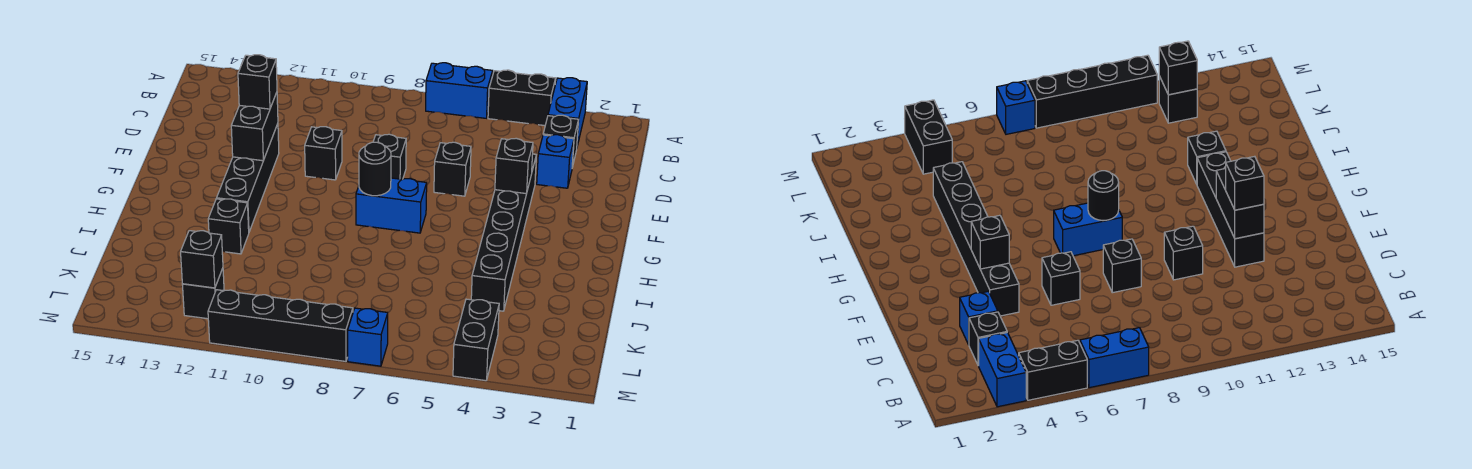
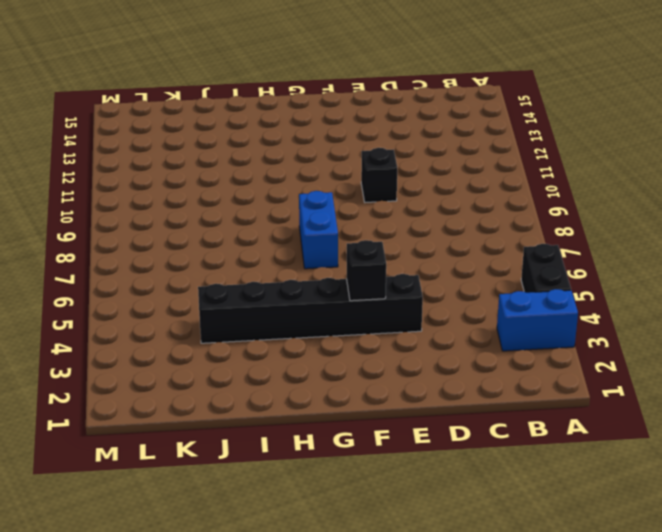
none -> blue 1x2 brick [426,63,493,118]
none -> black 1x1 brick [543,115,578,167]
none -> blue 1x1 brick [537,135,574,188]

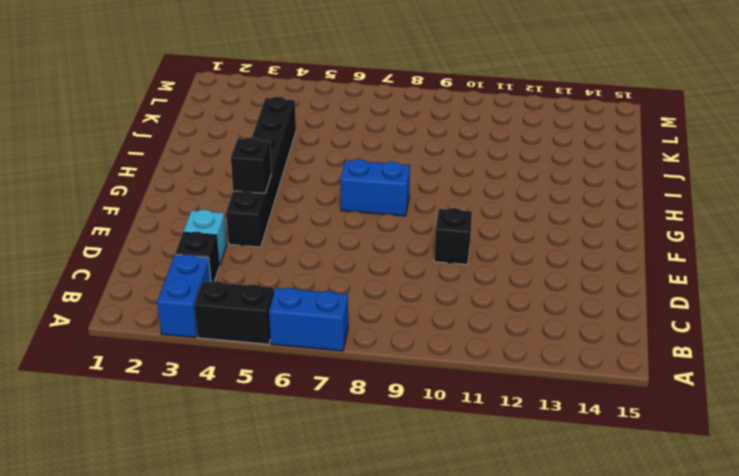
cyan 1x1 brick [184,210,227,266] -> blue 1x1 brick [537,135,574,188]
none -> black 1x1 brick [434,142,471,196]
none -> black 1x1 brick [373,134,406,179]
none -> black 1x4 brick [217,124,279,232]

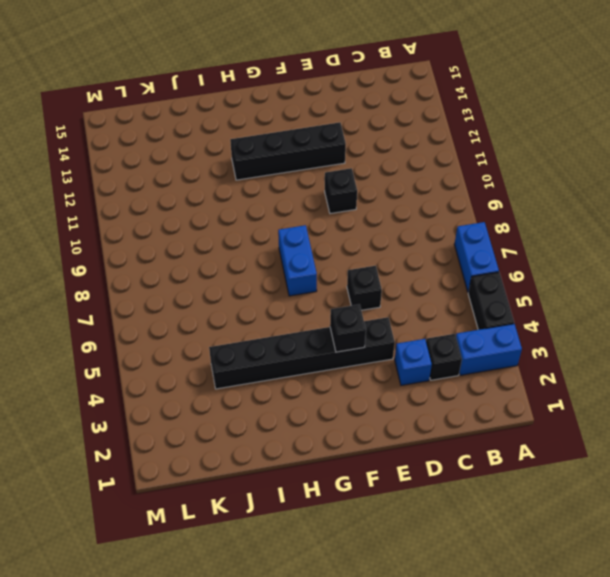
none -> black 1x1 brick [373,134,406,179]
none -> black 1x1 brick [208,199,249,254]
none -> black 1x2 brick [453,299,499,381]

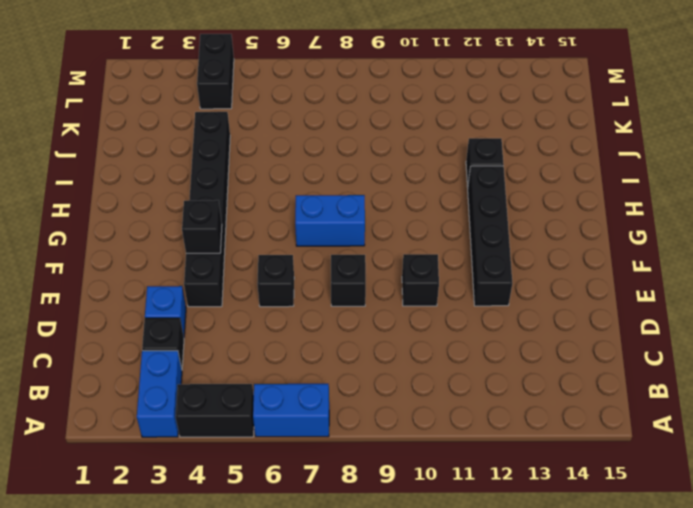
none -> black 1x1 brick [182,268,224,319]
none -> blue 1x1 brick [348,308,388,366]
none -> black 1x4 brick [208,290,353,361]

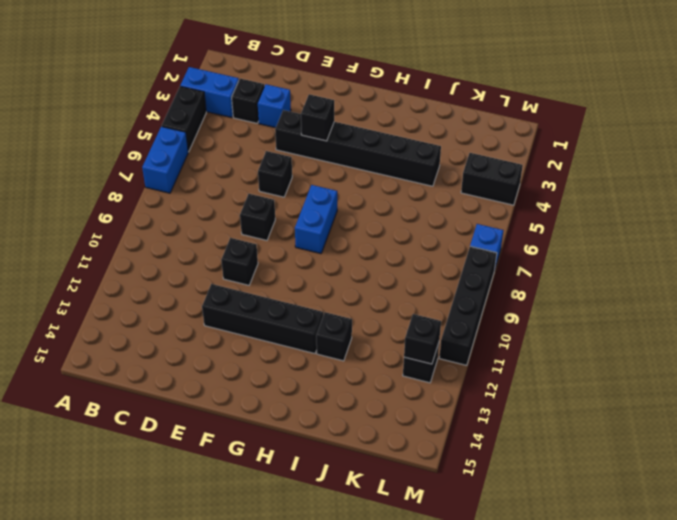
none -> black 1x2 brick [231,92,278,161]
none -> black 1x1 round brick [359,142,391,196]
none -> black 1x1 brick [238,55,277,109]

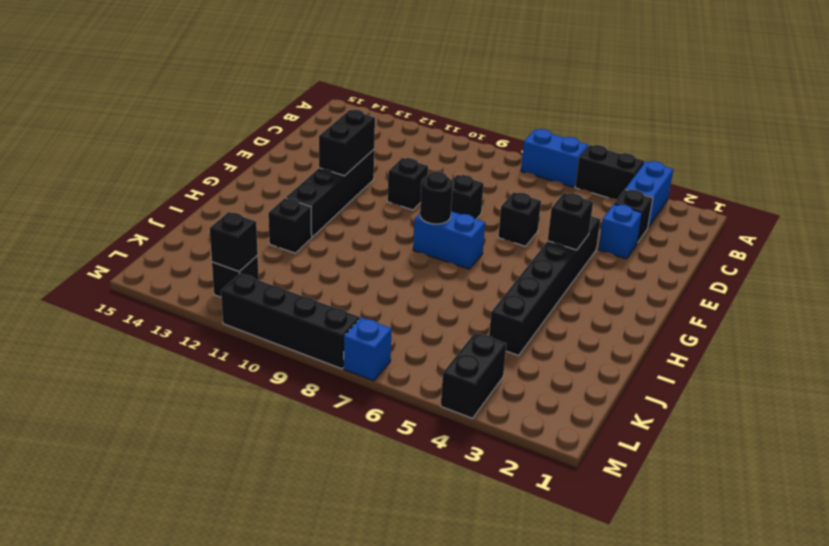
none -> black 1x1 brick [238,55,277,109]

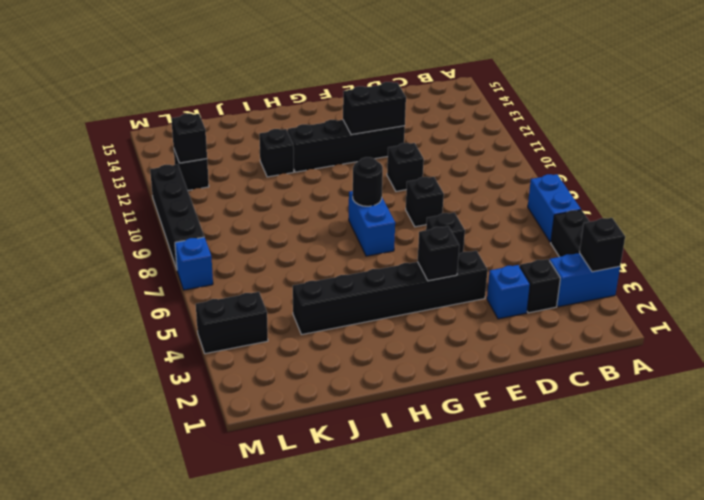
black 1x1 brick [580,218,625,272] -> black 1x1 brick moved to [238,55,277,109]

